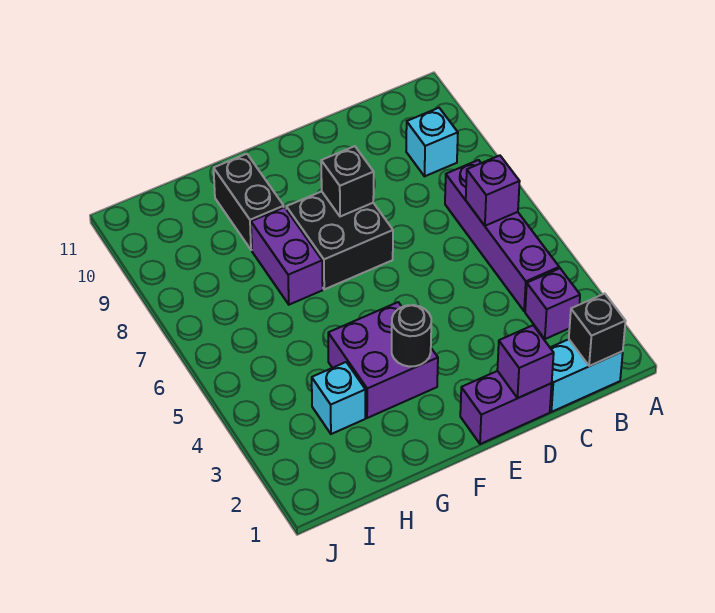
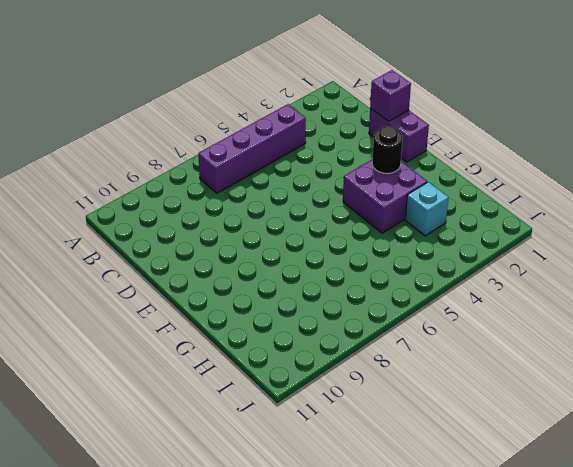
none -> cyan 1x2 brick [550,339,623,412]
none -> purple 1x1 brick [525,268,580,339]
none -> cyan 1x1 brick [406,108,458,176]

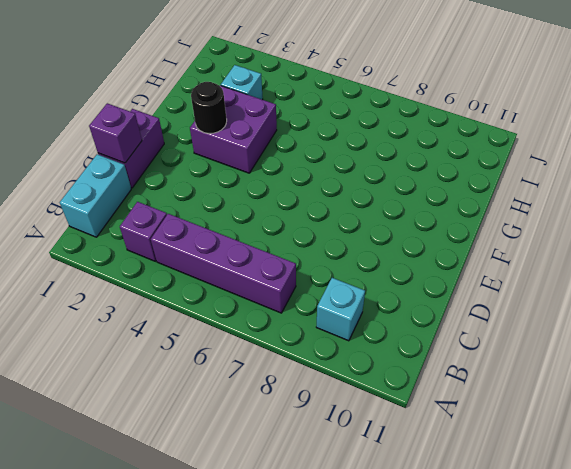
none -> black 2x2 brick [286,191,393,289]
none -> purple 1x2 brick [251,207,323,305]
none -> black 1x2 brick [214,154,284,250]

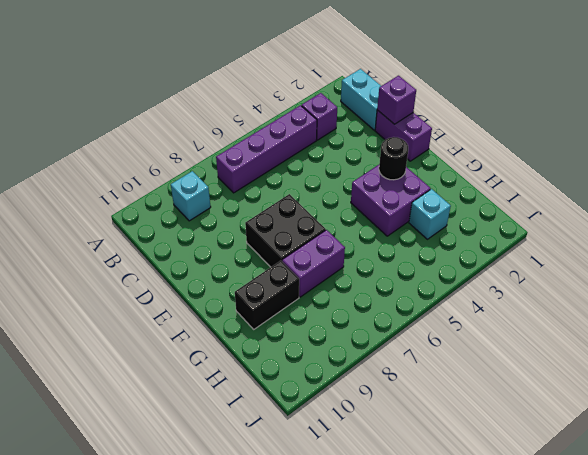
none -> black 1x1 brick [569,294,626,366]
none -> purple 1x1 brick [466,155,520,226]
none -> black 1x1 brick [321,146,374,217]

